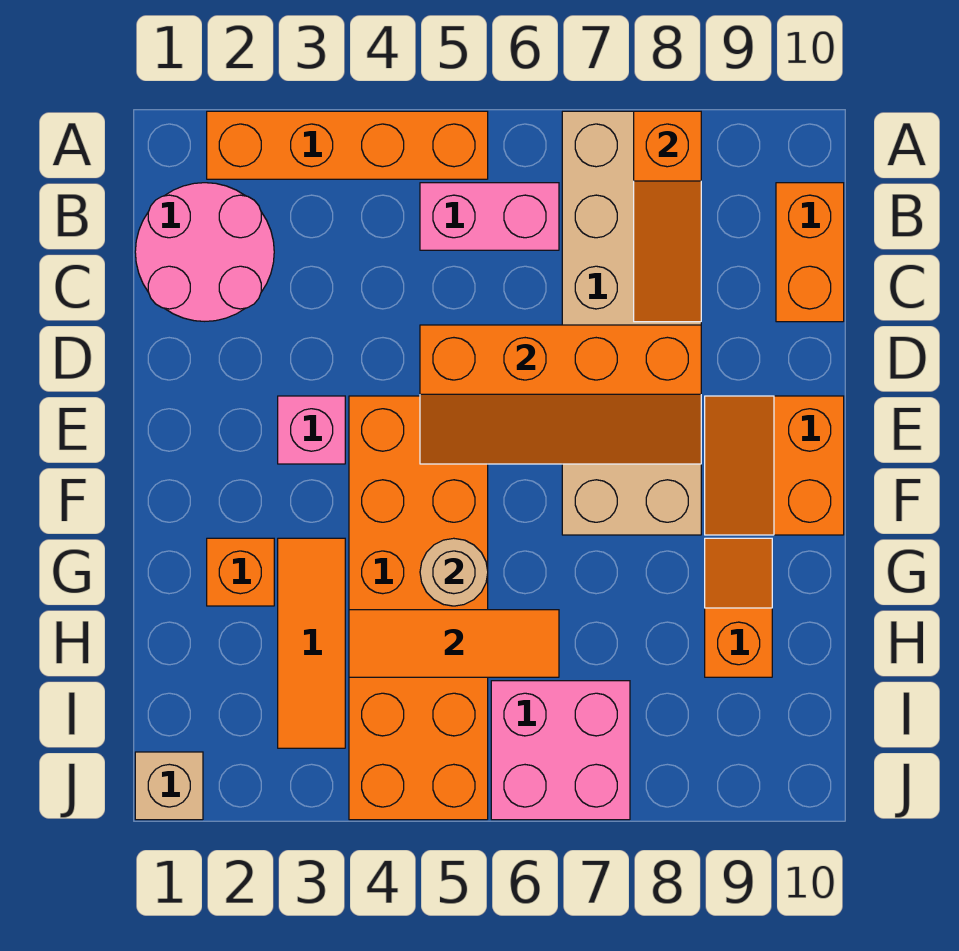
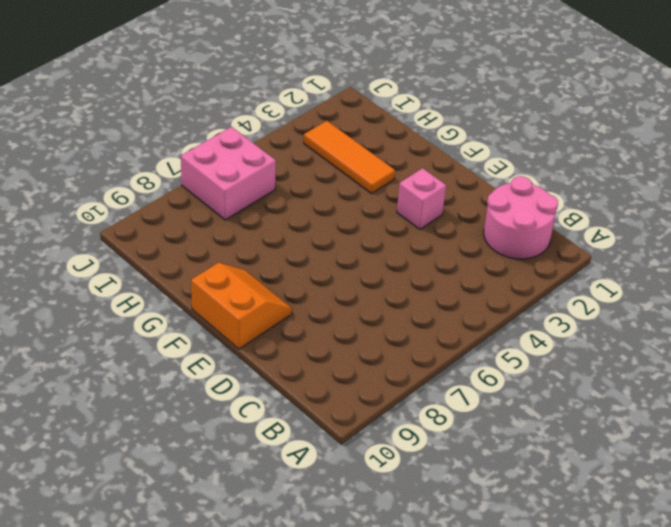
none -> orange 1x4 brick [207,111,488,179]
none -> tan 2x6 brick [562,111,701,535]
none -> pink 1x2 brick [420,183,559,250]

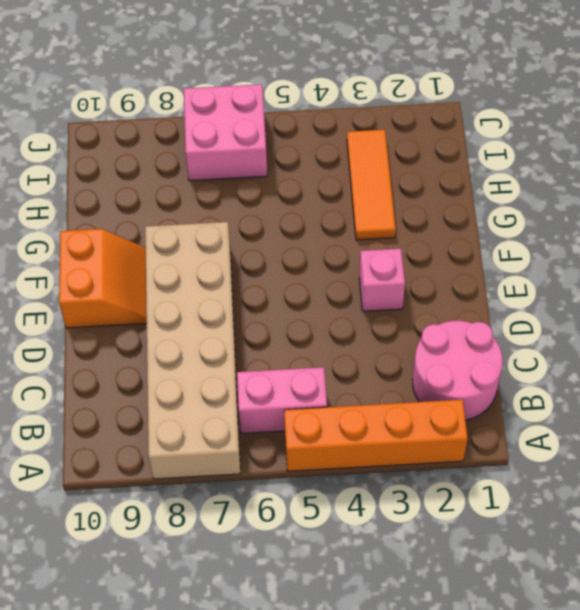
none -> orange 1x2 brick [776,183,844,322]
none -> orange 2x6 brick [349,396,488,820]
none -> orange 1x1 brick [207,538,274,606]

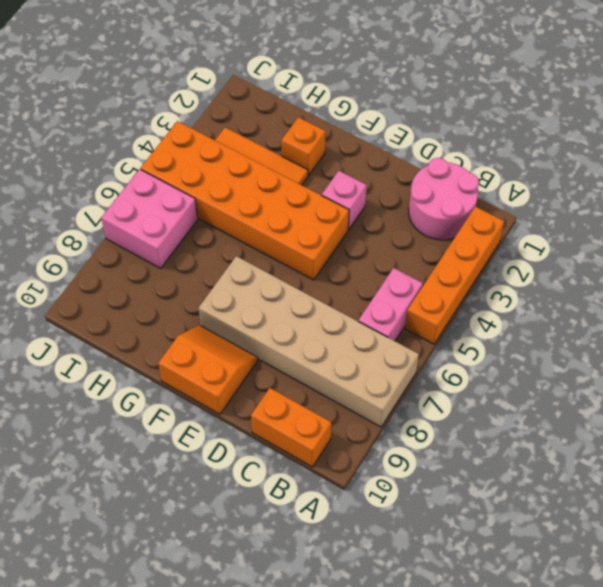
none -> orange 1x2 slope [705,538,772,677]
none -> tan 1x1 brick [135,752,203,820]
none -> orange 1x3 slope [634,111,701,322]

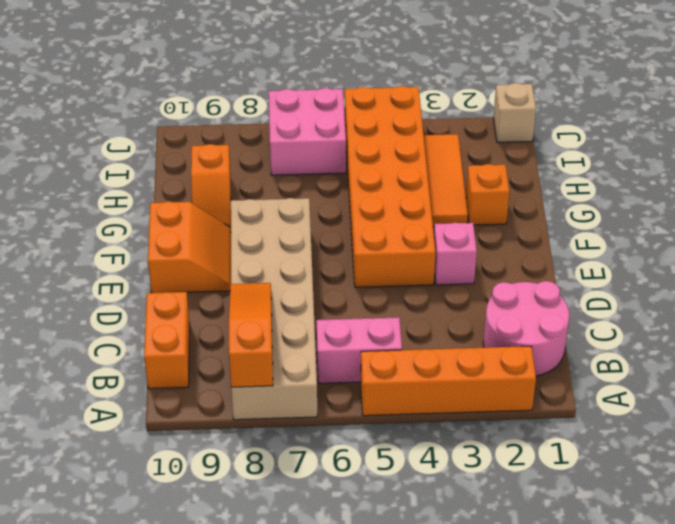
none -> orange 2x4 slope [420,325,701,464]
none -> tan 1x1 round brick [420,538,488,606]
none -> orange 1x3 tile [349,610,559,677]

